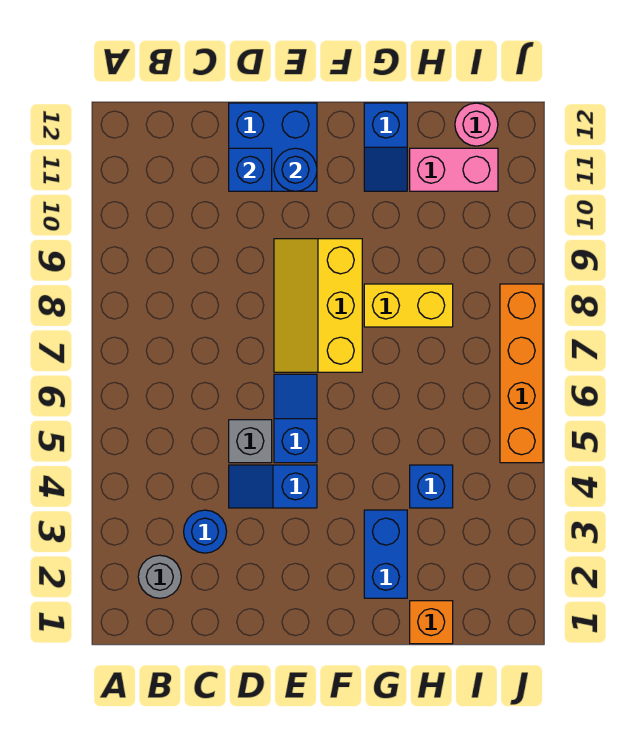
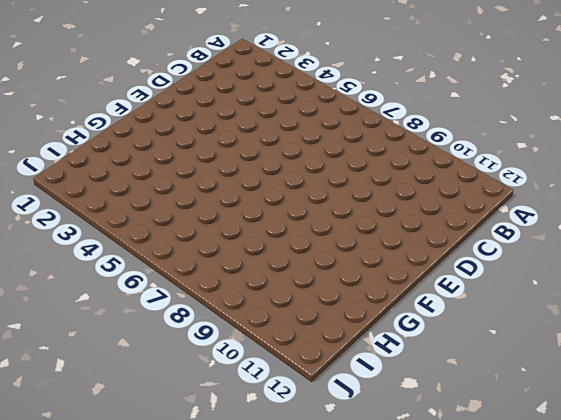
none -> grey 1x1 round brick [138,555,181,598]
none -> blue 1x1 round brick [184,510,227,553]
none -> blue 1x2 slope [229,465,317,508]

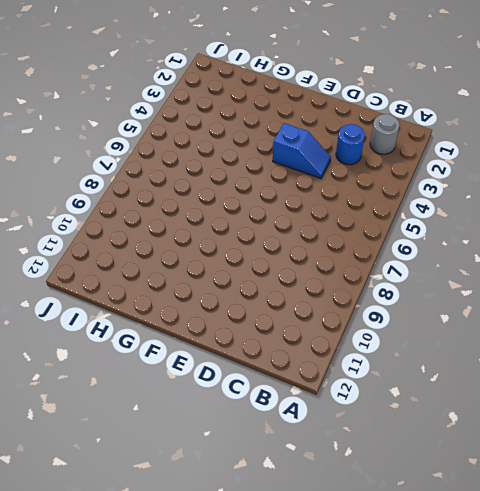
none -> grey 1x1 brick [229,420,272,463]
none -> blue 2x2 brick [229,103,317,191]
none -> blue 1x2 slope [274,374,317,463]

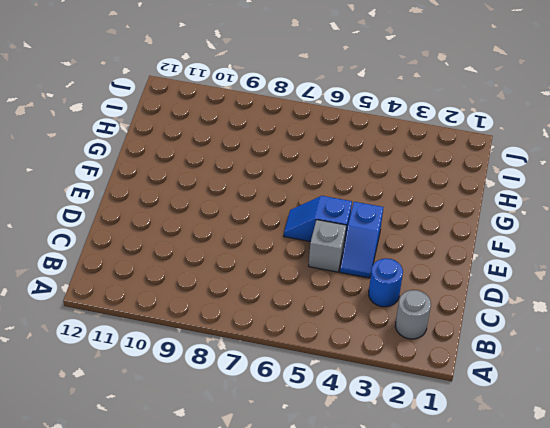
none -> blue 2x2 brick [229,103,317,191]
none -> yellow 2x3 slope [274,239,362,372]
none -> blue 1x2 brick [364,510,407,598]

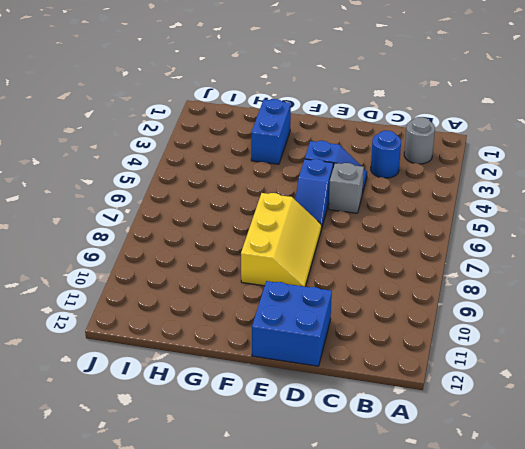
none -> yellow 1x2 brick [364,284,453,327]
none -> blue 1x2 slope [364,103,407,191]
none -> orange 1x1 brick [410,601,453,644]

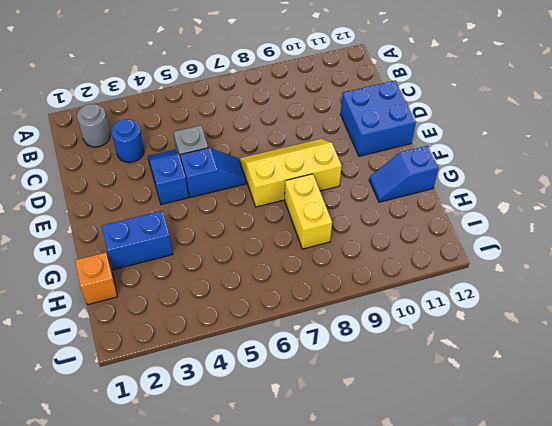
none -> blue 1x1 brick [410,465,453,508]
none -> pink 1x2 brick [410,148,498,191]
none -> pink 1x1 round brick [455,103,498,146]

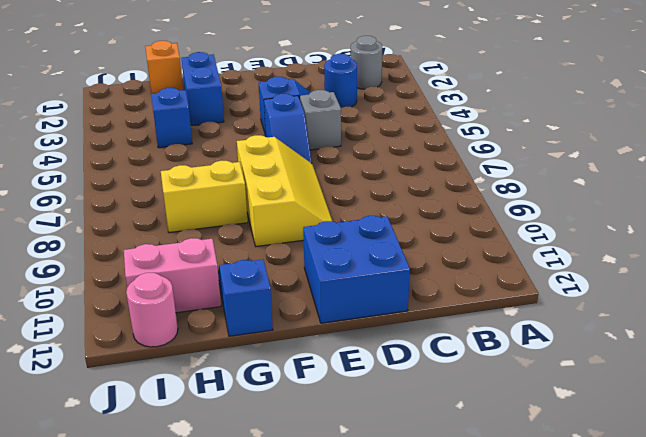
none -> orange 1x4 brick [500,284,543,463]
none -> blue 1x1 brick [229,148,272,191]
none -> blue 1x1 round brick [274,148,317,191]

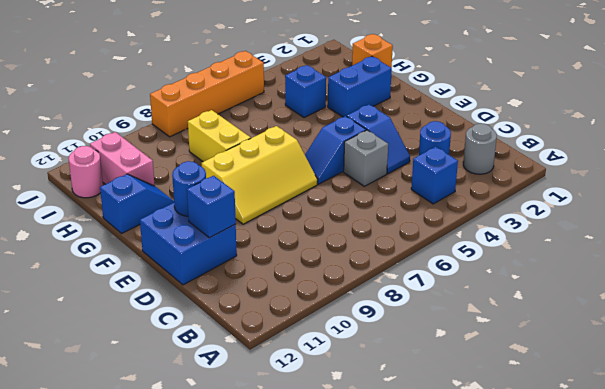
blue 1x1 brick [411,147,458,204] -> none

